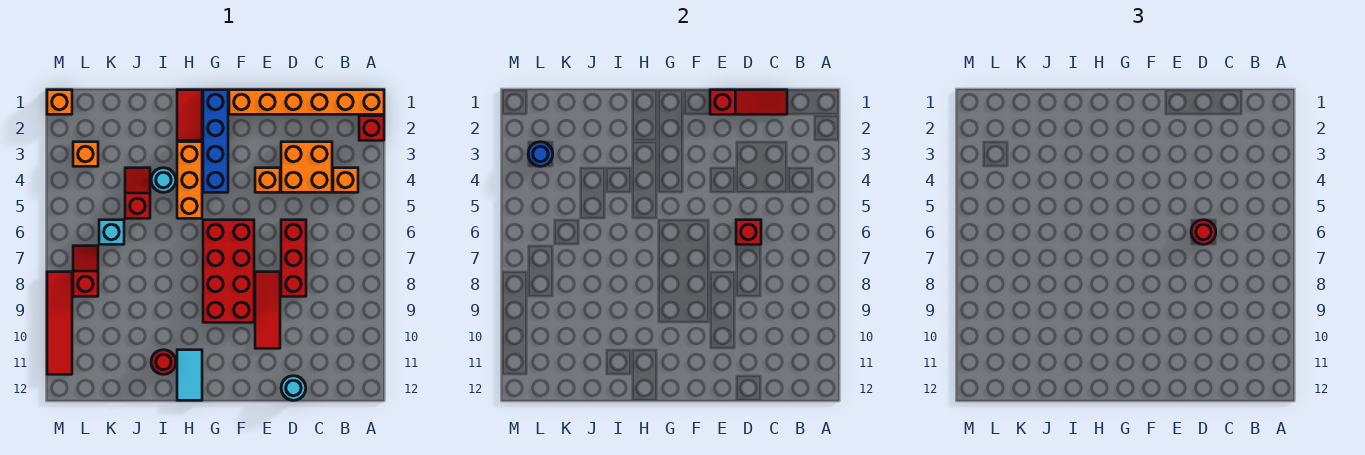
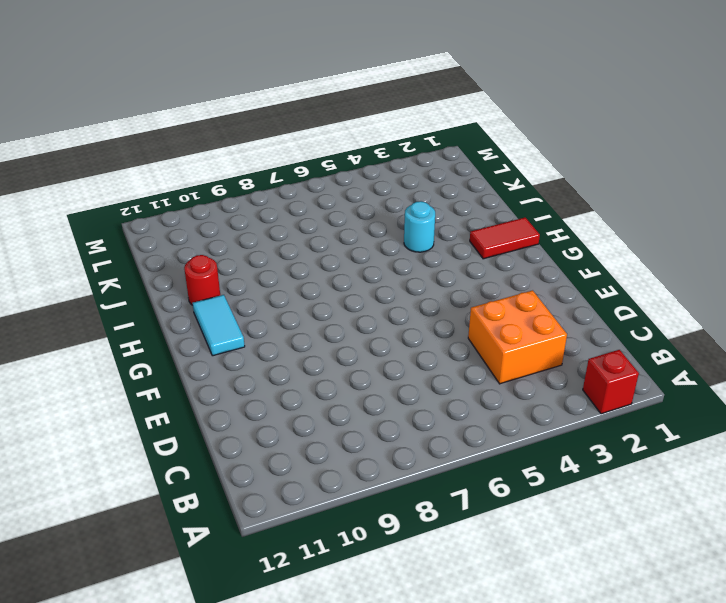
cyan 1x2 tile [193,295,245,356] -> cyan 1x2 tile turned to [177,350,202,400]
none -> orange 1x6 brick [229,90,384,114]
none -> orange 1x1 brick [333,168,358,192]
none -> red 1x3 brick [281,220,306,296]

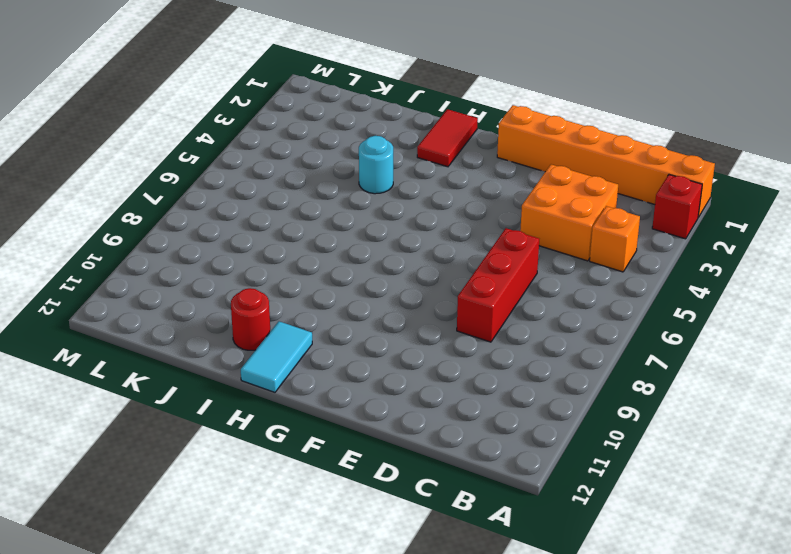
none -> cyan 1x1 round brick [281,376,306,400]
none -> orange 1x1 brick [255,168,280,192]
none -> red 1x3 tile [255,272,280,348]

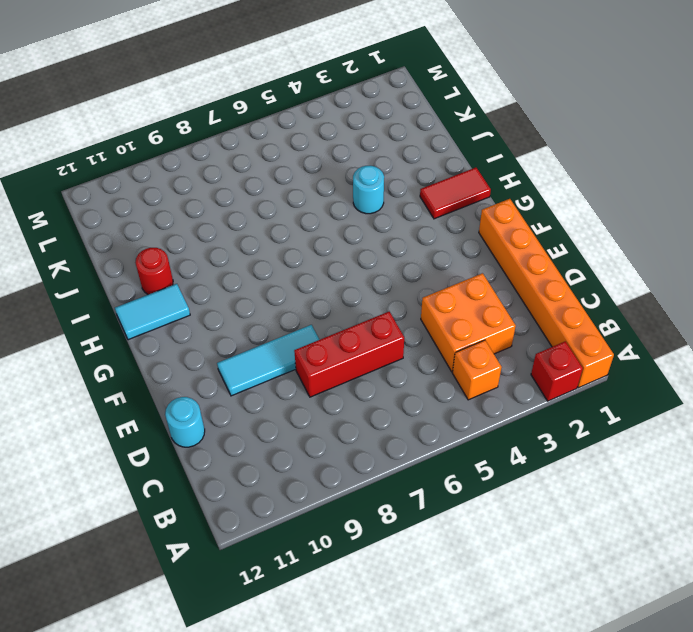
cyan 1x3 tile [217,325,319,396] -> red 1x3 tile [255,272,280,348]
none -> orange 1x1 brick [255,168,280,192]
none -> red 2x4 brick [203,220,254,322]
none -> blue 1x4 brick [203,90,228,192]

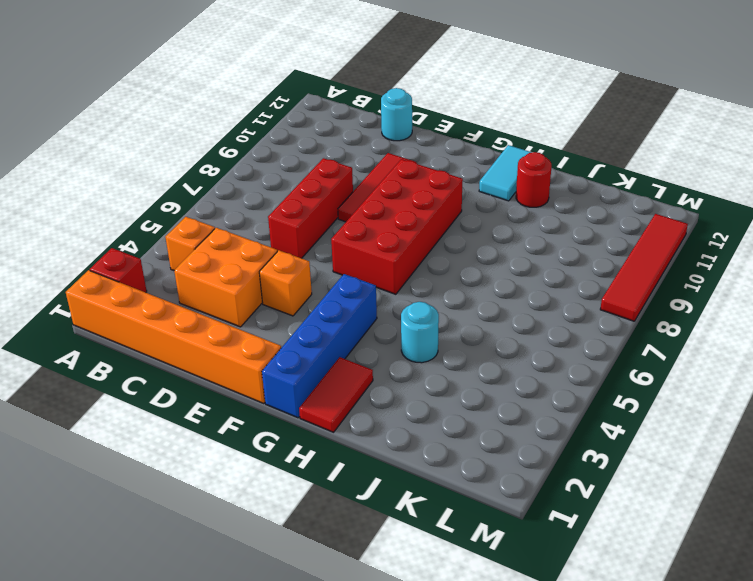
none -> orange 1x3 brick [177,142,202,218]
none -> red 1x2 slope [125,168,150,218]
none -> cyan 1x1 brick [99,220,124,244]

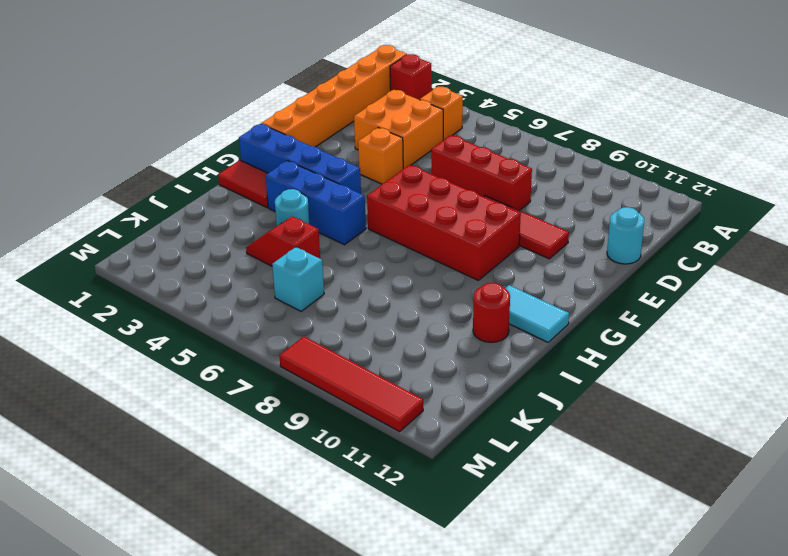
blue 1x3 brick [265,161,366,245] -> orange 1x3 brick [177,142,202,218]
none -> orange 1x1 brick [73,142,98,166]
none -> red 1x2 slope [73,246,98,296]
none -> orange 1x1 brick [47,90,72,114]

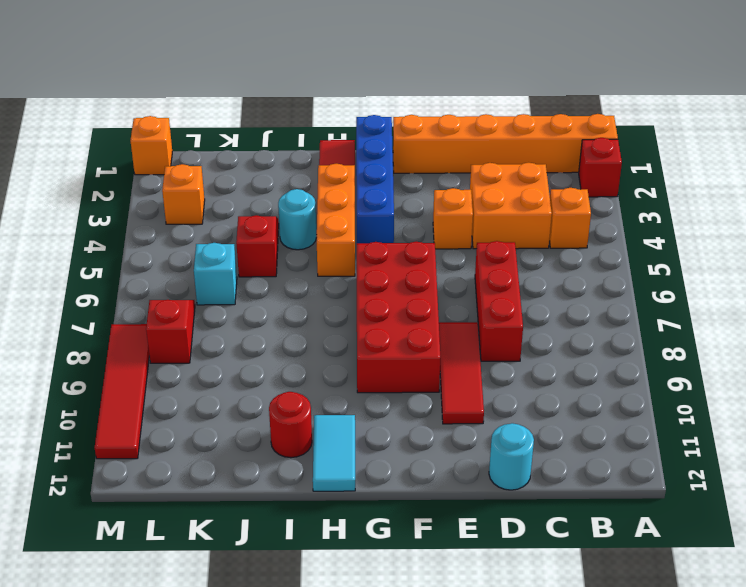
none -> red 1x3 slope [710,90,787,114]
none -> red 1x1 brick [736,220,761,244]
none -> blue 1x1 round brick [528,142,553,166]

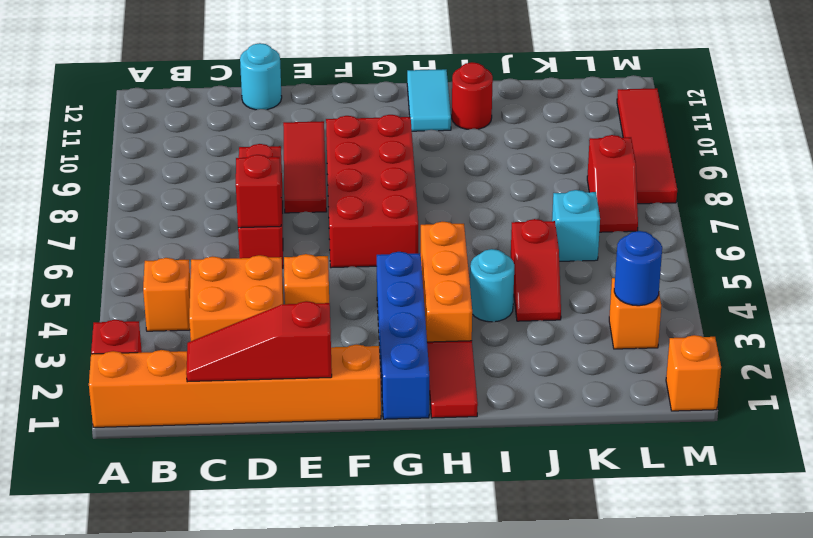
none -> red 1x1 round brick [1191,220,1216,244]

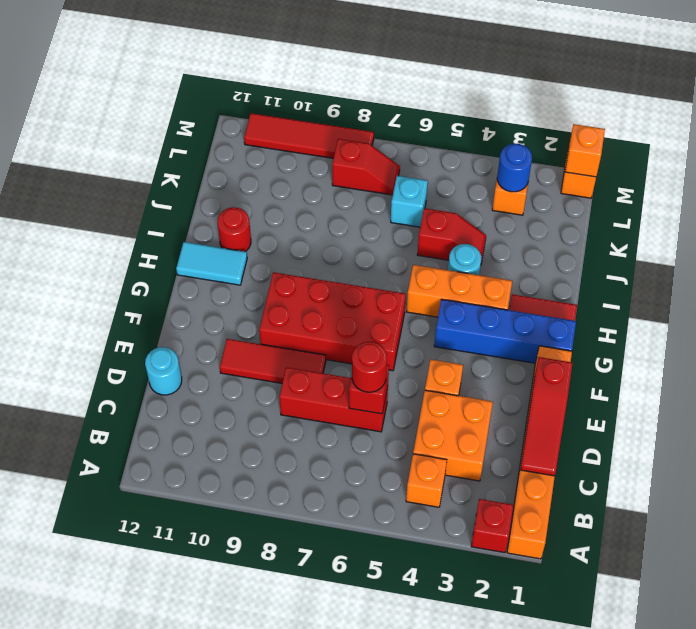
orange 1x1 brick [565,124,605,177] -> none

